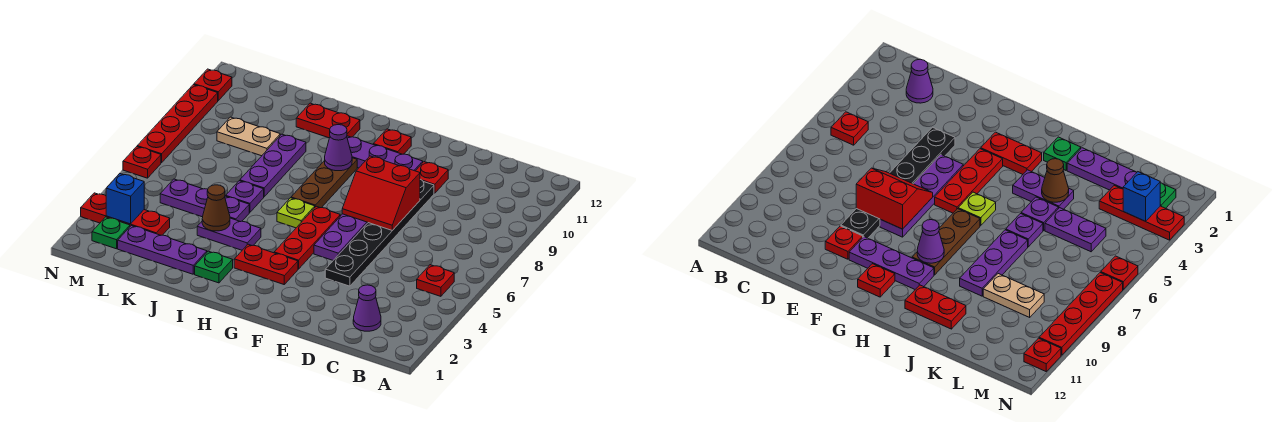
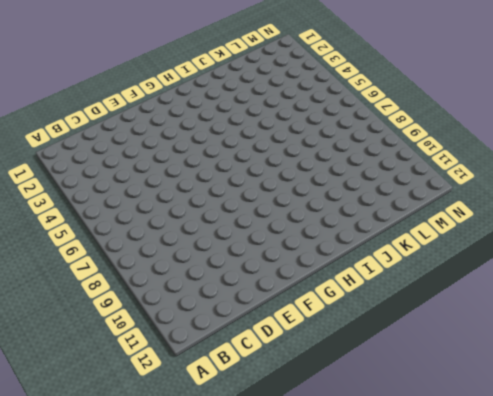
none -> red 1x1 plate [417,265,454,296]
none -> purple 1x1 cone [353,285,381,331]
none -> black 1x6 plate [325,179,434,286]

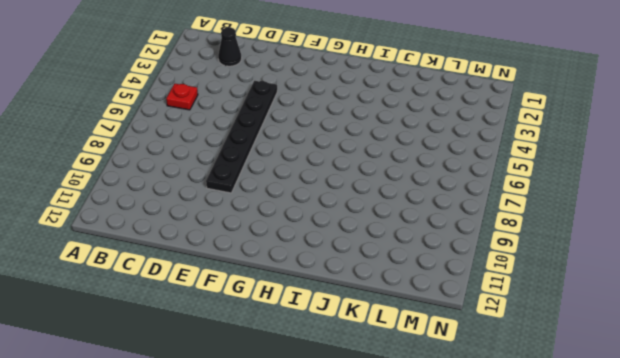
black 1x1 cone [218,27,242,66] -> purple 1x1 cone [353,285,381,331]
none -> red 1x1 plate [416,162,448,193]
none -> purple 1x4 plate [314,214,368,260]
none -> purple 1x3 plate [347,136,423,171]

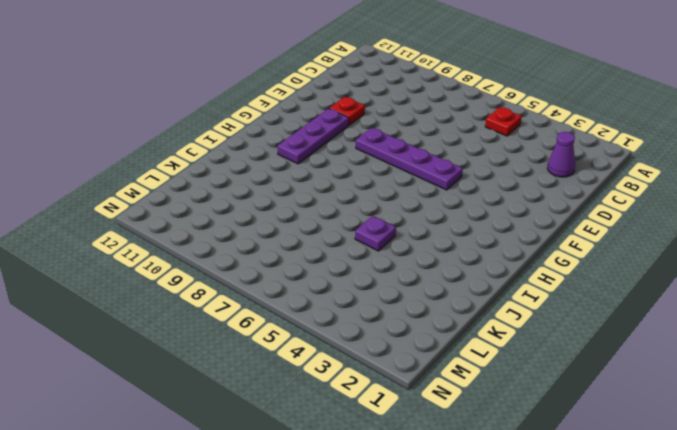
none -> black 1x6 plate [325,179,434,286]
none -> red 1x2 plate [234,244,298,284]
none -> red 1x3 plate [274,206,340,269]

